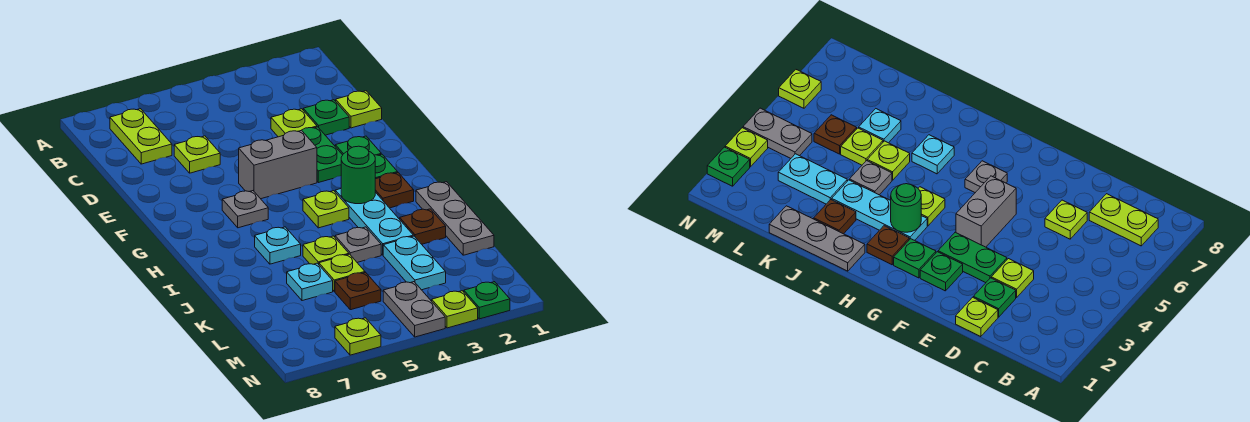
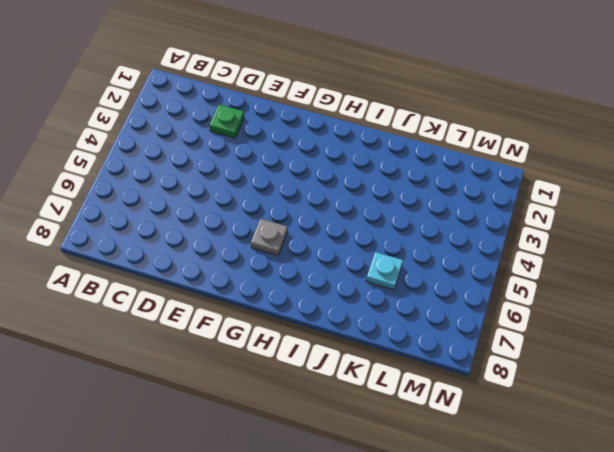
none -> lime 1x2 plate [110,109,172,164]
none -> lime 1x1 plate [336,91,382,128]
none -> lime 1x1 plate [271,109,317,137]

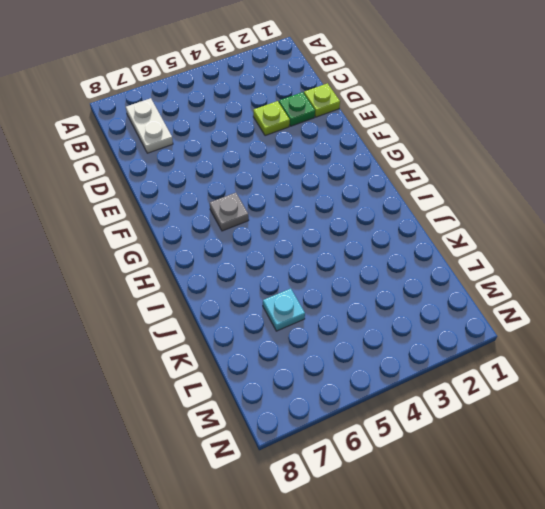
white 1x2 plate [126,98,173,153] -> lime 1x2 plate [110,109,172,164]
none -> lime 1x1 plate [174,136,220,173]
none -> green 1x2 plate [302,127,342,183]
none -> green 1x1 plate [335,136,381,155]

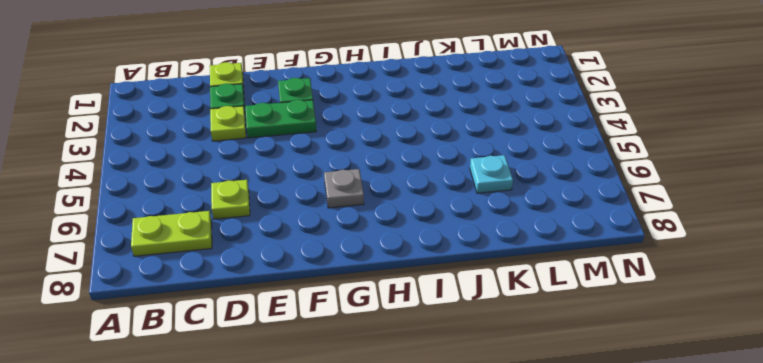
none -> grey 1x2 brick [239,130,317,199]
none -> green 1x1 plate [374,154,398,179]
none -> brown 1x1 plate [375,173,414,208]

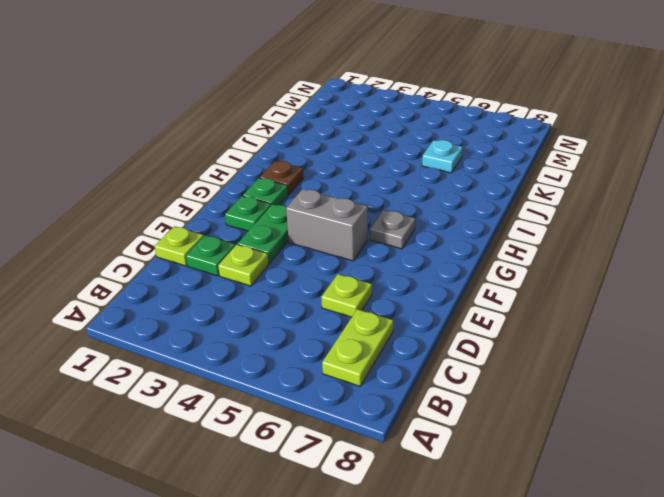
none -> cyan 1x3 plate [335,189,413,255]
none -> lime 1x1 plate [303,191,349,228]
none -> grey 1x3 plate [416,182,494,255]

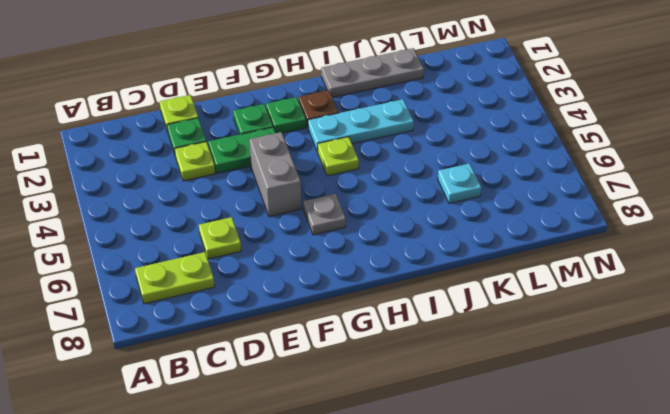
none -> cyan 1x1 plate [255,227,301,264]
none -> brown 1x1 plate [400,209,446,244]
none -> grey 1x1 plate [335,227,381,262]

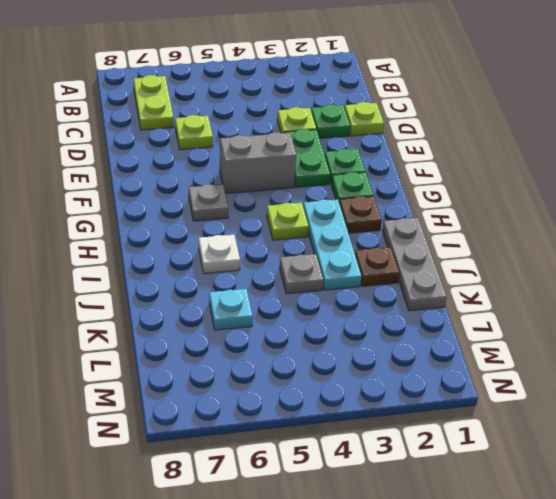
white 1x1 plate [199,235,240,274] -> cyan 1x1 plate [255,227,301,264]
none -> lime 1x1 plate [303,236,349,264]
none -> cyan 1x2 plate [383,236,446,290]
none -> lime 1x1 plate [319,254,365,292]

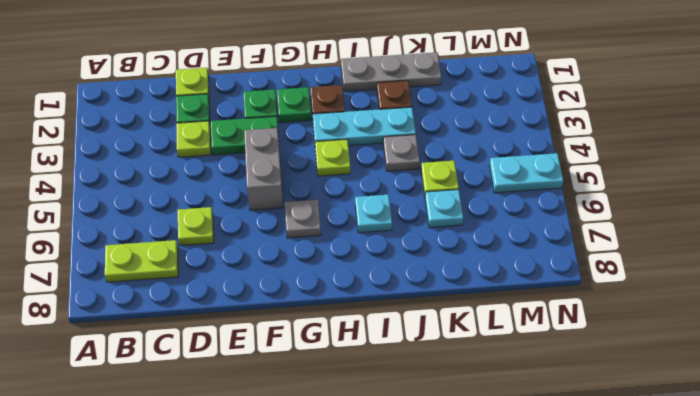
cyan 1x2 plate [490,153,563,193] -> cyan 1x2 plate moved to [383,236,446,290]
none -> lime 1x1 plate [303,236,349,264]
none -> brown 1x1 plate [335,272,381,310]
none -> grey 1x2 plate [383,282,445,337]

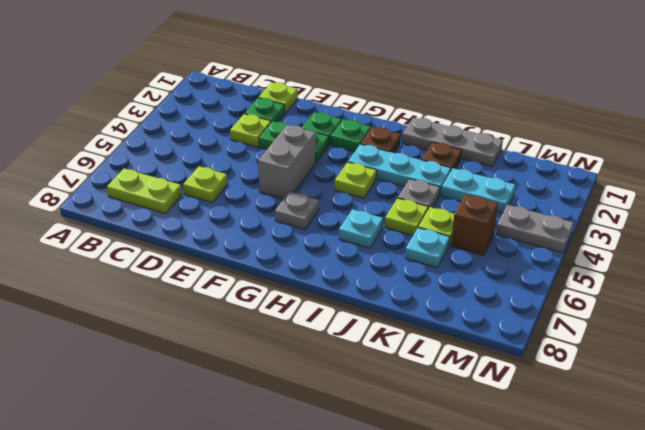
brown 1x1 brick [451,194,498,255] -> brown 1x1 plate [335,272,381,310]
none -> green 1x1 plate [464,282,510,319]
none -> lime 1x1 plate [432,291,478,328]
none -> lime 1x1 plate [335,318,381,355]

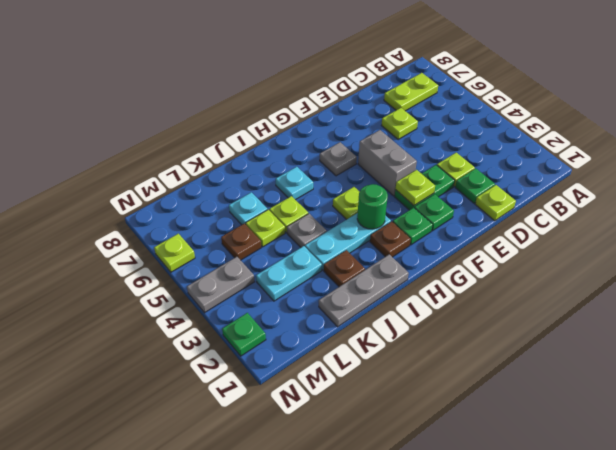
lime 1x1 plate [396,170,435,206] -> lime 1x1 plate moved to [432,291,478,328]

